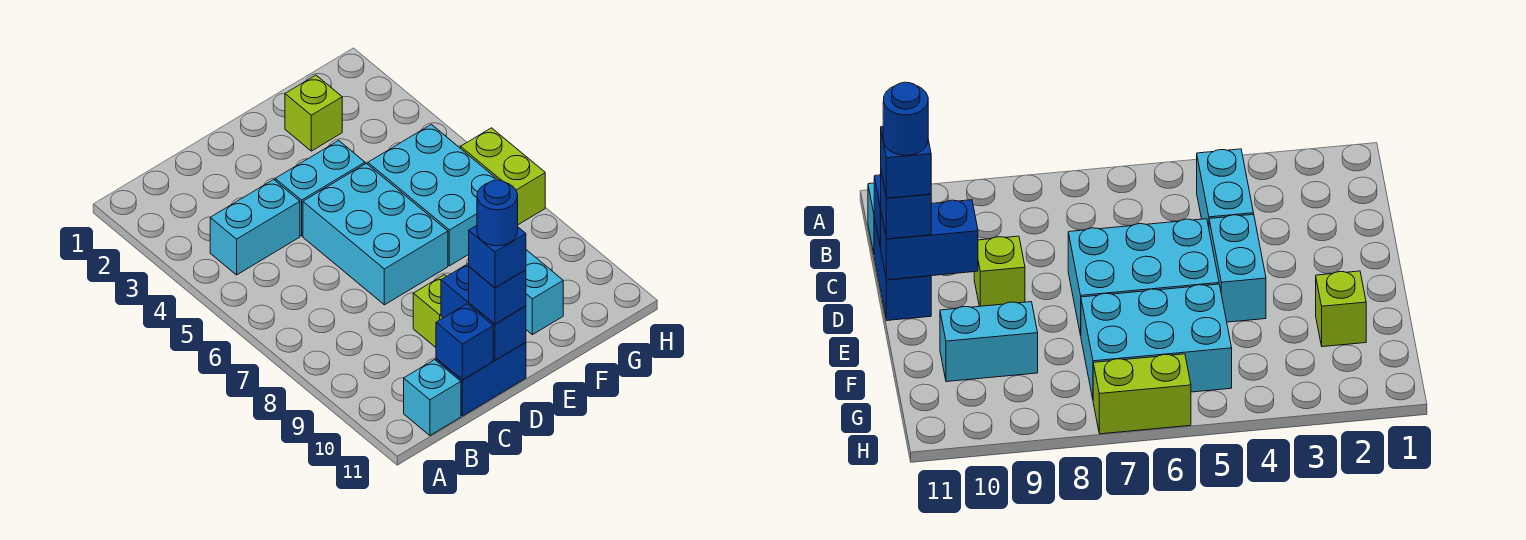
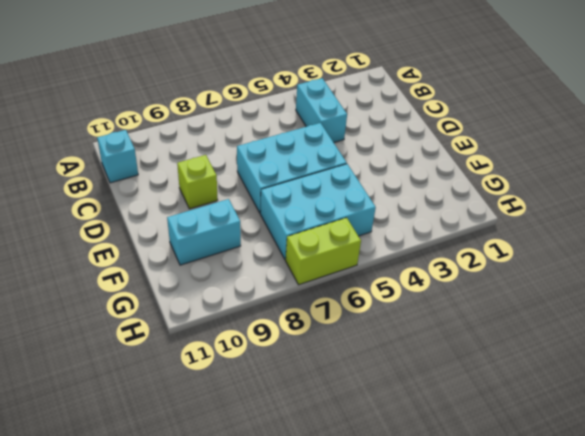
none -> blue 1x2 brick [436,342,526,416]
none -> cyan 1x2 brick [275,141,365,236]
none -> lime 1x1 brick [285,75,342,151]

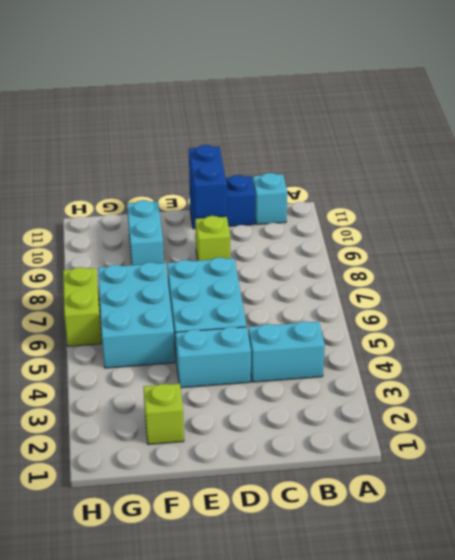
none -> blue 1x1 brick [436,304,493,380]
none -> blue 1x1 brick [469,267,526,324]
none -> blue 1x1 brick [469,226,526,288]

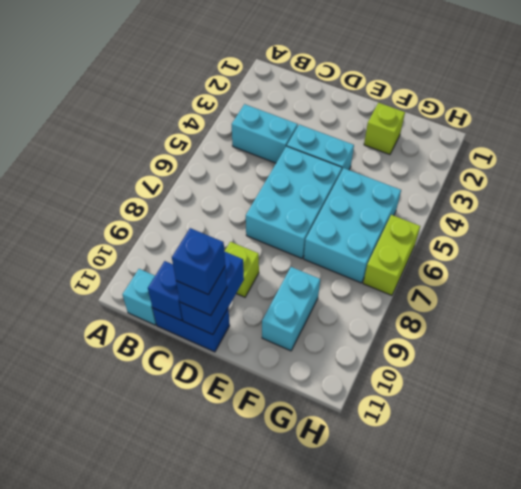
none -> blue 1x1 round brick [477,180,518,246]

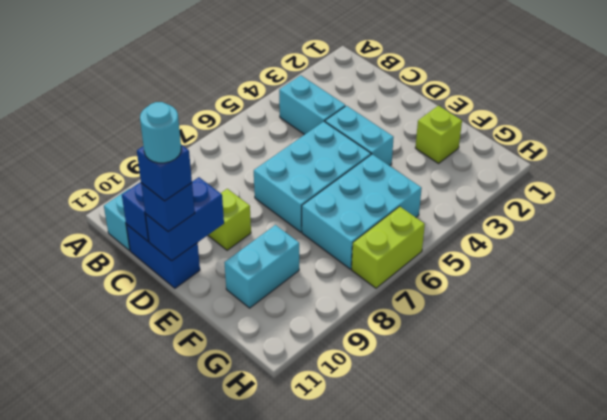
cyan 1x1 round brick [140,102,181,163] -> blue 1x1 round brick [477,180,518,246]

